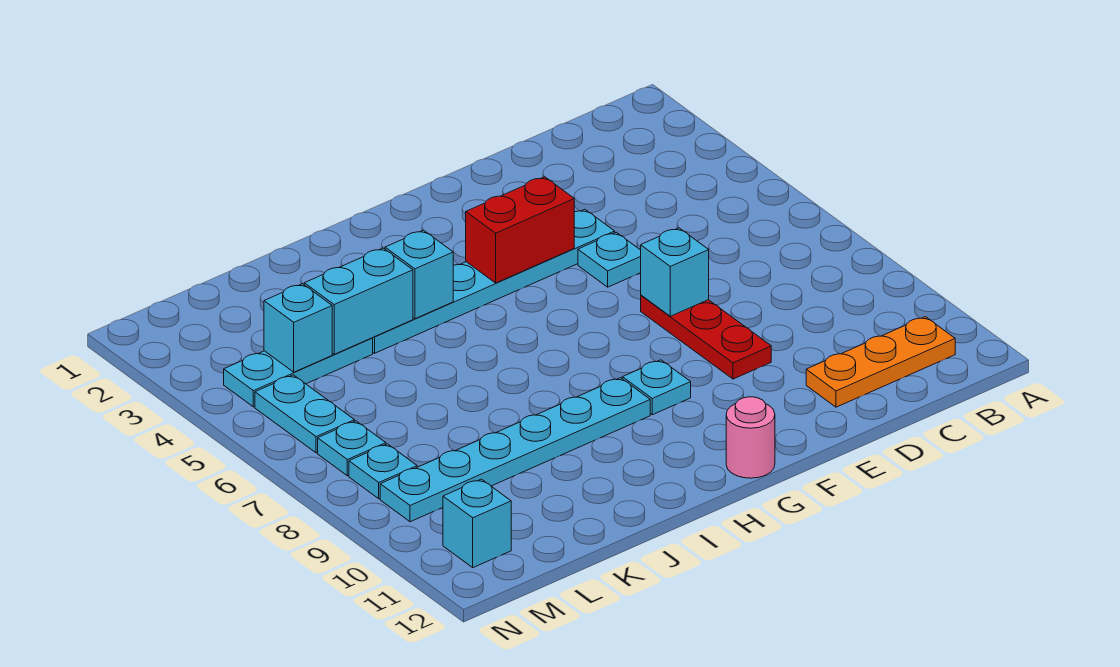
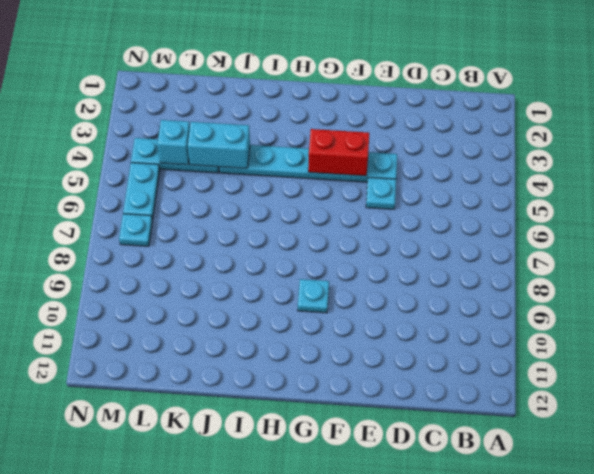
none -> orange 1x3 plate [806,317,955,407]
none -> red 1x3 plate [641,295,771,379]
none -> pink 1x1 round brick [726,397,775,478]

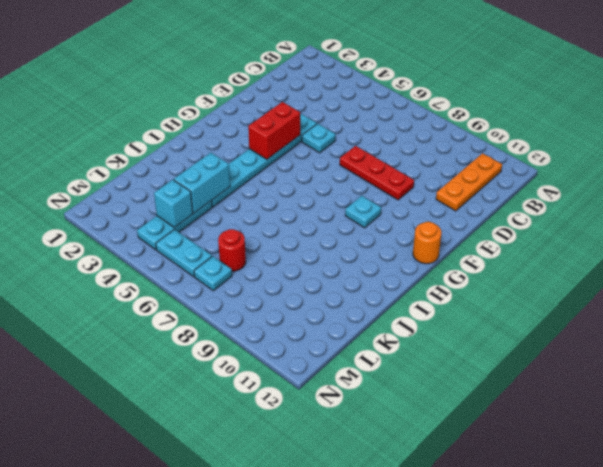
orange 1x1 round brick [413,222,442,264] -> pink 1x1 round brick [726,397,775,478]
red 1x1 round brick [218,229,246,271] -> none
none -> cyan 1x6 plate [380,378,650,522]
none -> cyan 1x1 plate [349,444,417,499]
none -> cyan 1x1 brick [443,479,511,568]

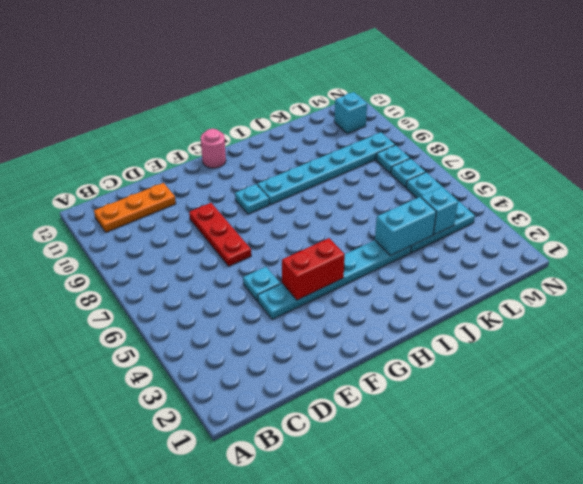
none -> cyan 1x1 brick [641,228,709,316]
none -> cyan 1x1 brick [385,230,453,319]

